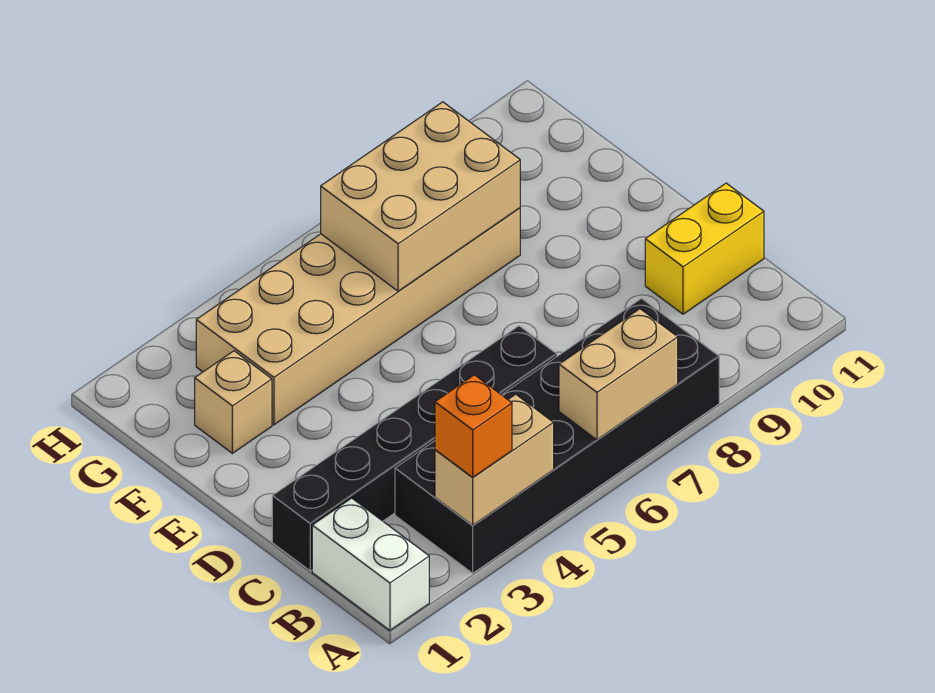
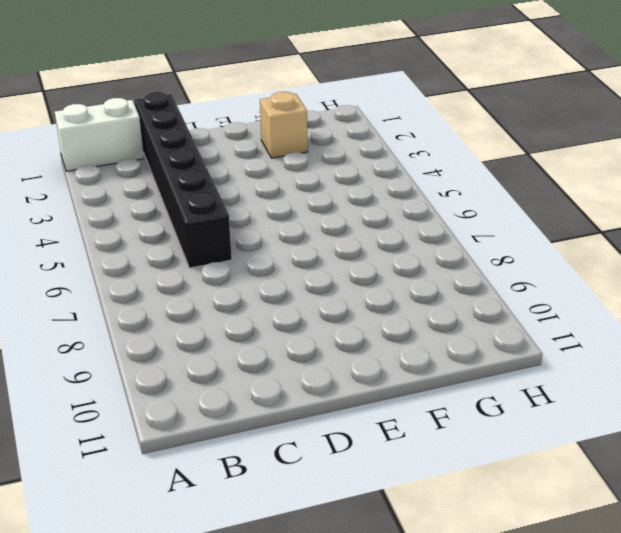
none -> black 2x6 brick [395,298,719,573]
none -> yellow 1x2 brick [645,183,764,314]

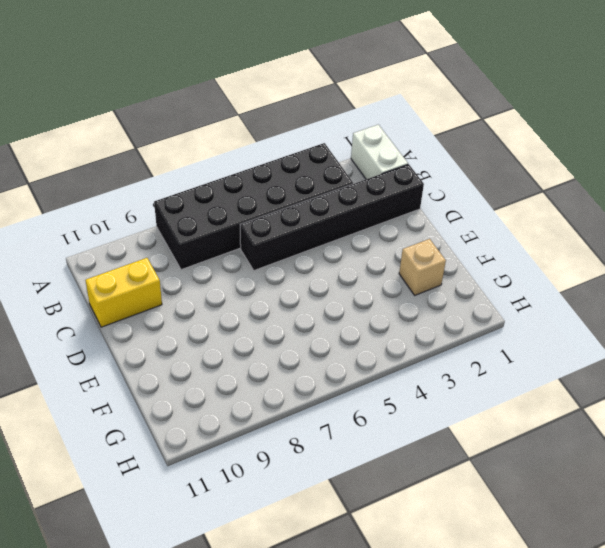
none -> tan 2x6 brick [196,208,520,425]
none -> tan 1x2 brick [435,394,554,525]

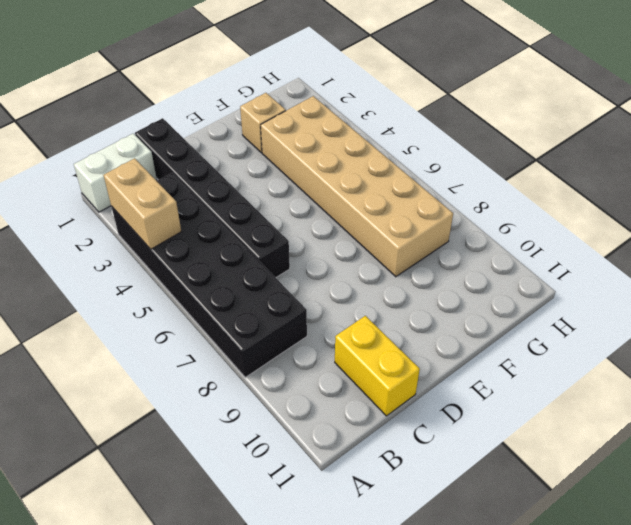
none -> tan 1x2 brick [559,309,678,440]
none -> tan 2x3 brick [321,102,520,291]

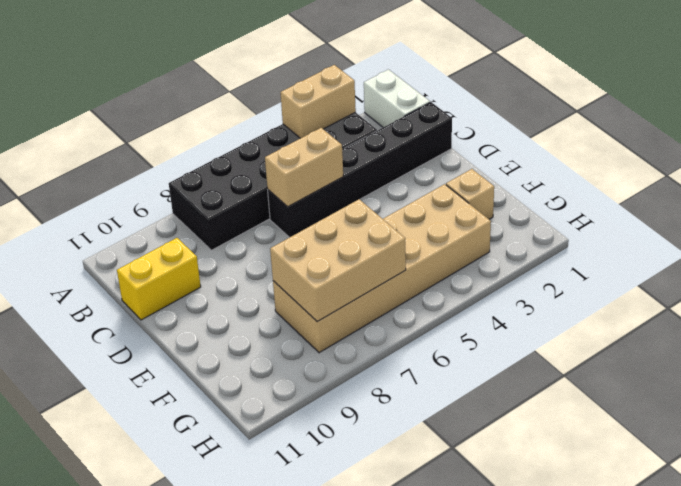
tan 1x2 brick [265,128,343,207] -> tan 1x2 brick moved to [559,309,678,440]
none -> orange 1x1 brick [435,375,512,477]

